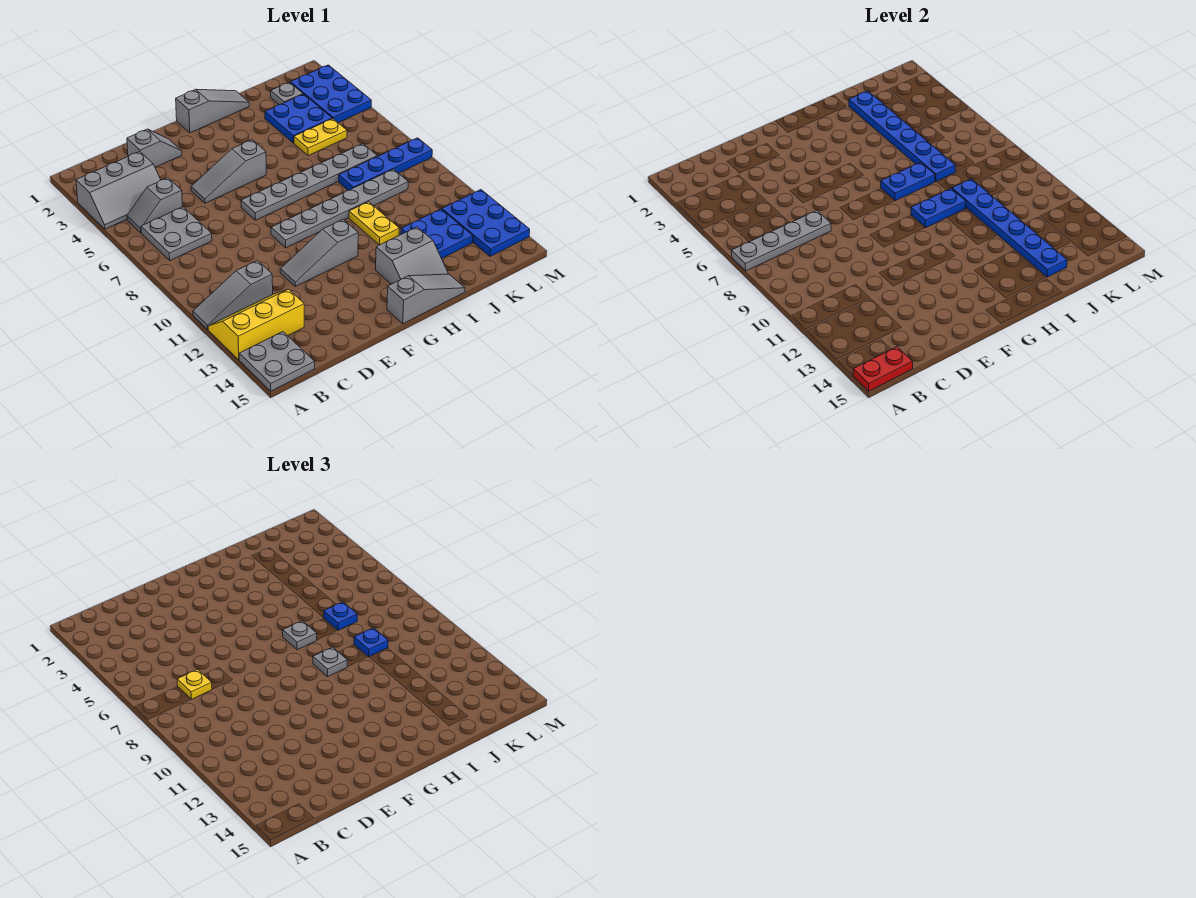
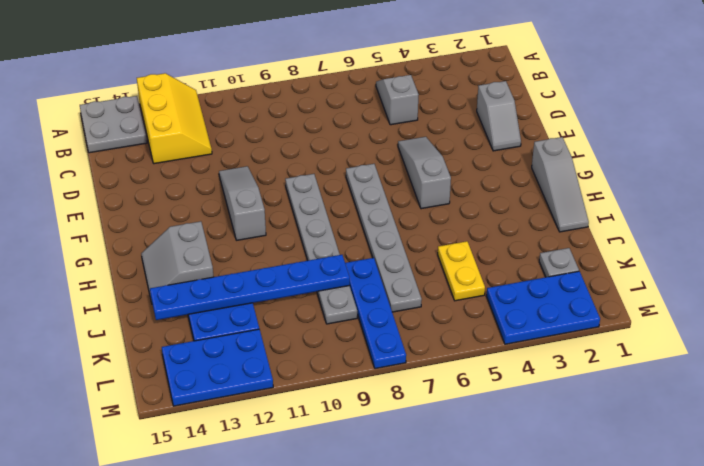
none -> grey 2x3 slope [76,151,161,229]
none -> grey 1x3 slope [193,261,273,329]
none -> grey 2x2 plate [141,207,212,260]
none -> grey 1x3 slope [387,274,465,324]

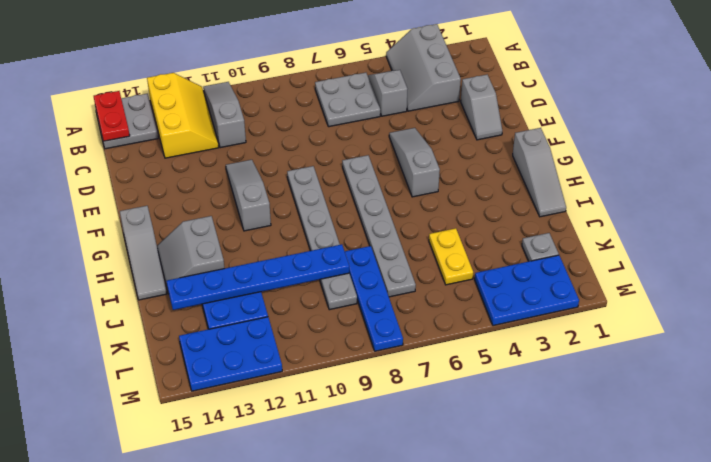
none -> yellow 1x2 plate [349,202,399,245]
none -> blue 2x2 plate [265,94,332,143]
none -> grey 1x4 plate [732,211,831,271]
none -> blue 1x2 plate [881,162,935,201]

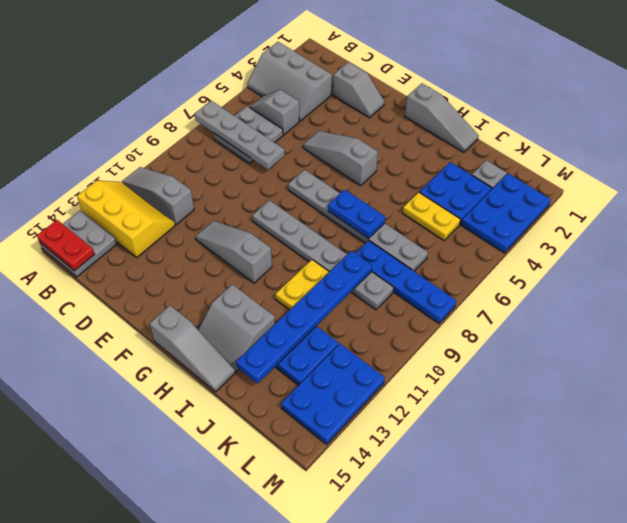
none -> blue 1x2 plate [911,189,966,228]
none -> blue 1x6 plate [849,91,955,181]
none -> yellow 1x1 plate [177,669,212,699]
none -> grey 1x1 plate [283,621,317,650]

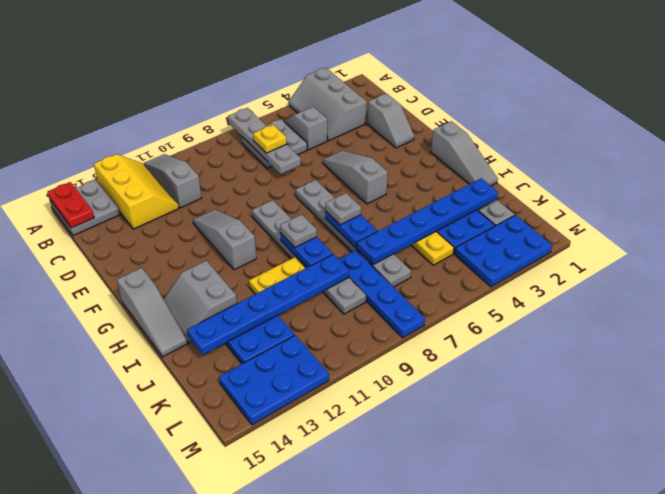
none -> blue 1x1 plate [324,602,357,630]
none -> blue 1x1 plate [354,628,388,657]

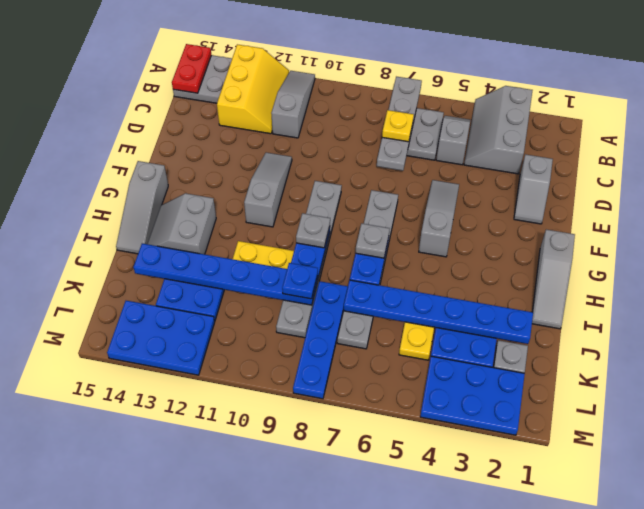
none -> blue 1x1 plate [324,602,357,630]

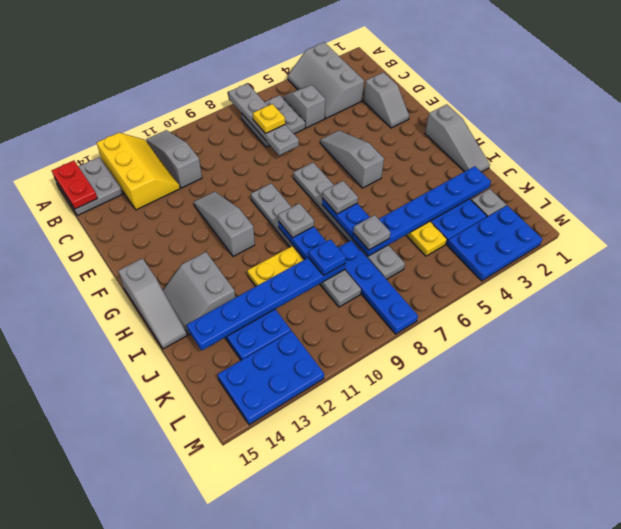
grey 1x1 plate [353,215,391,250] -> blue 1x1 plate [324,602,357,630]

